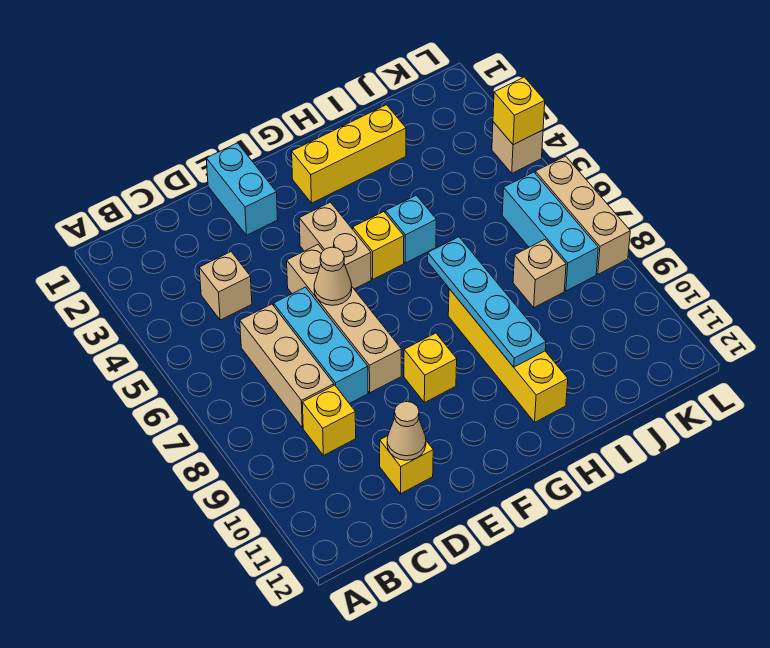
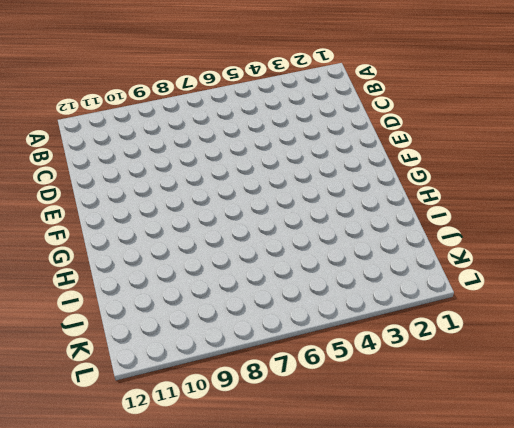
none -> tan 1x1 brick [199,252,252,320]
none -> tan 1x3 brick [240,304,334,428]
none -> yellow 1x1 brick [302,385,356,455]

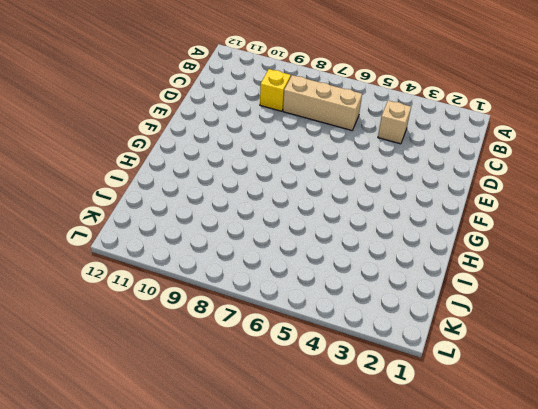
none -> cyan 1x3 brick [274,287,368,403]
none -> yellow 1x1 brick [380,436,433,494]
none -> cyan 1x2 brick [206,143,278,235]

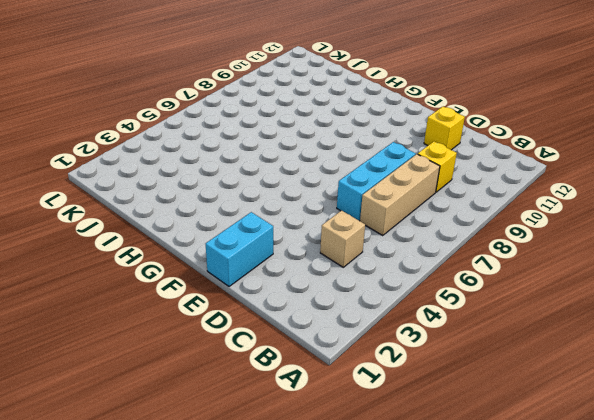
none -> tan 1x4 brick [287,245,402,393]
none -> tan 1x2 brick [299,202,371,289]
none -> yellow 1x1 brick [404,333,457,403]

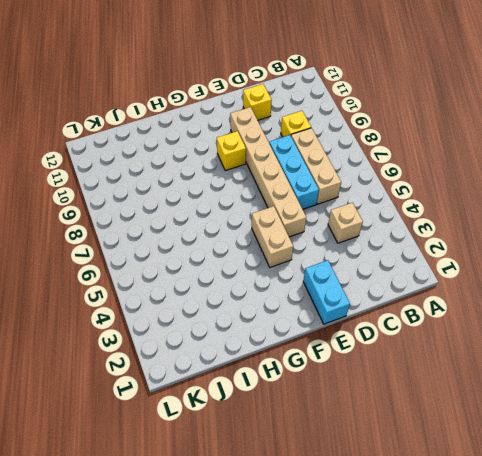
tan 1x6 brick [230,107,306,237] -> tan 1x4 brick [287,245,402,393]
none -> yellow 1x3 brick [292,105,406,203]
none -> yellow 1x1 brick [353,212,404,279]
none -> cyan 1x1 brick [385,195,436,263]

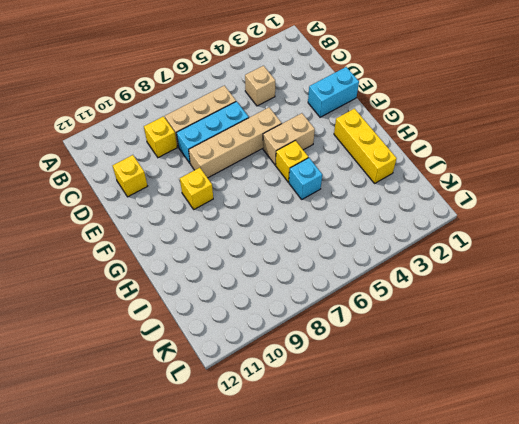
none -> yellow 1x4 brick [448,289,568,422]
none -> tan 1x1 brick [513,239,566,307]
none -> cyan 1x3 brick [502,172,598,291]

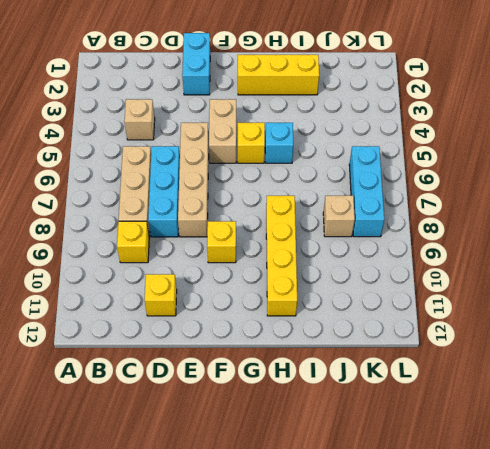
none -> tan 1x1 brick [492,122,543,173]
none -> tan 1x3 brick [535,156,630,274]
none -> tan 1x1 cone [387,402,426,460]

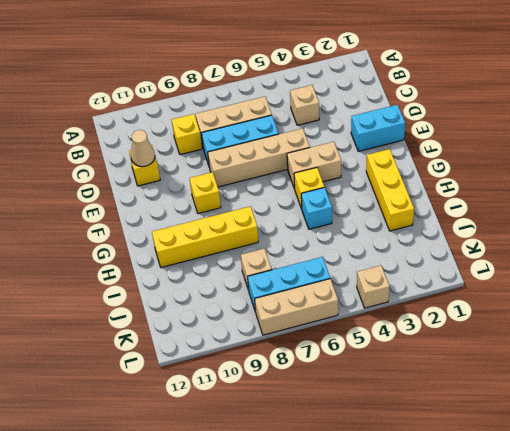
none -> tan 1x1 cone [314,247,352,305]
none -> cyan 1x4 plate [428,237,546,367]
none -> yellow 1x1 brick [493,77,545,145]

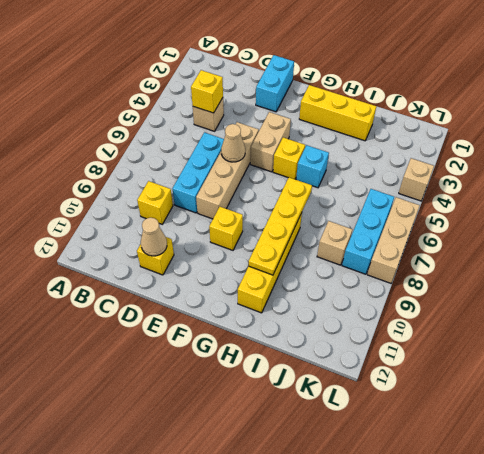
yellow 1x1 brick [191,70,223,113] -> yellow 1x1 brick moved to [493,77,545,145]
yellow 1x4 plate [249,178,312,275] -> cyan 1x4 plate [428,237,546,367]
none -> tan 1x3 brick [240,304,334,428]

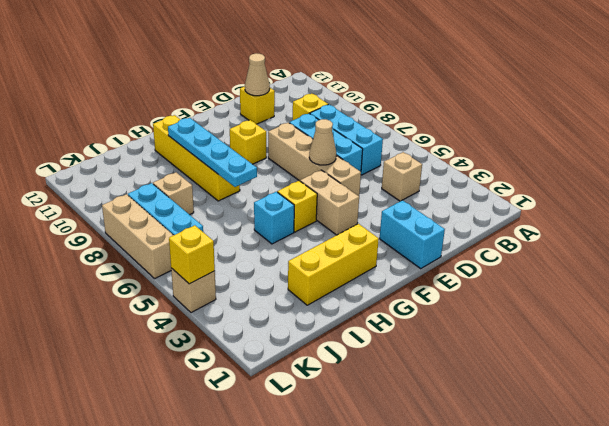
cyan 1x3 brick [310,104,383,175] -> tan 1x3 brick [240,304,334,428]

